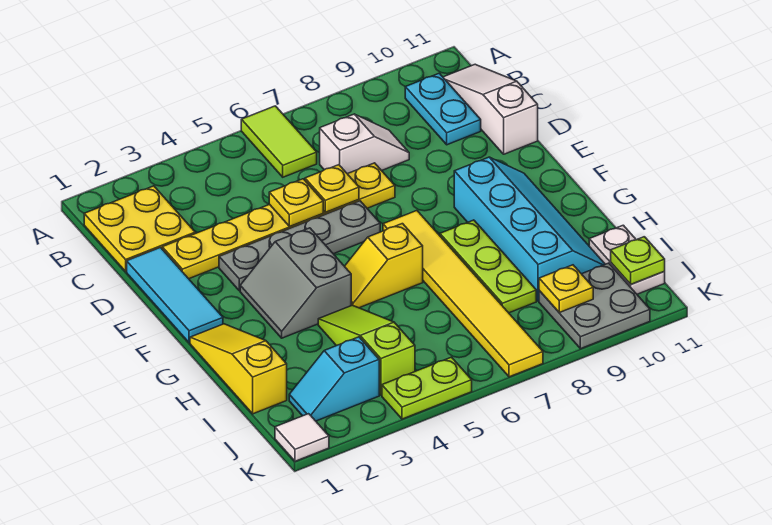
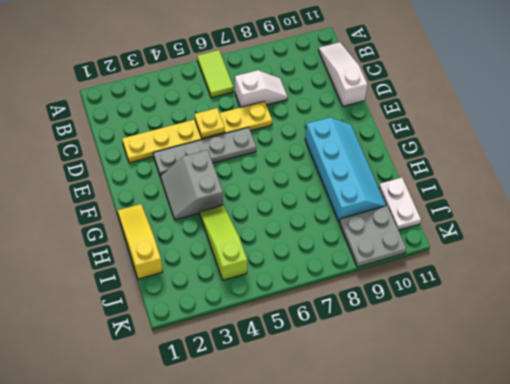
none -> yellow 2x2 plate [84,186,195,271]
none -> cyan 1x2 plate [405,73,481,145]
none -> cyan 1x3 tile [127,248,223,343]

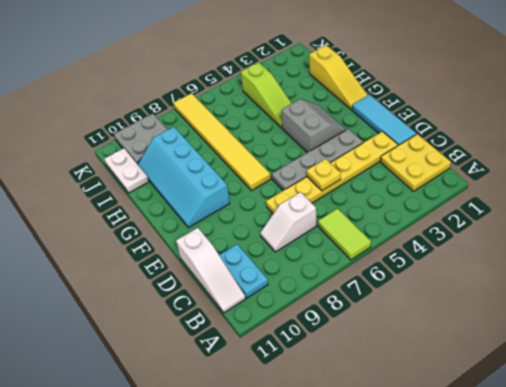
none -> yellow 1x2 slope [345,224,423,308]
none -> lime 1x3 plate [440,220,536,313]
none -> cyan 1x2 slope [289,337,379,421]

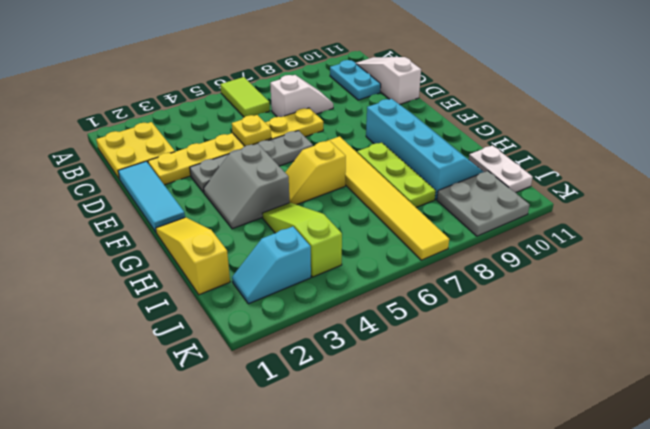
none -> white 1x1 tile [275,414,329,461]
none -> lime 1x2 plate [382,357,472,419]
none -> yellow 1x1 plate [305,165,359,212]

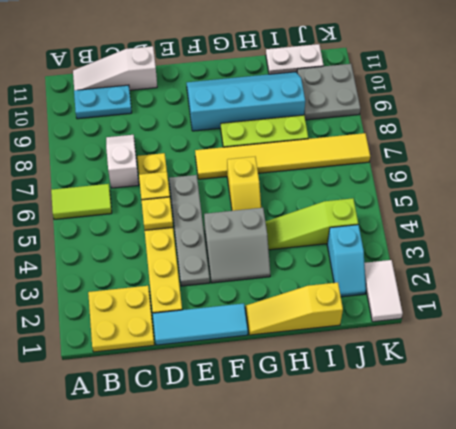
white 1x2 tile [364,260,403,322] -> white 1x1 tile [275,414,329,461]
none -> lime 1x2 plate [382,357,472,419]
none -> yellow 1x1 plate [539,265,593,313]
none -> lime 1x1 plate [611,237,665,284]

